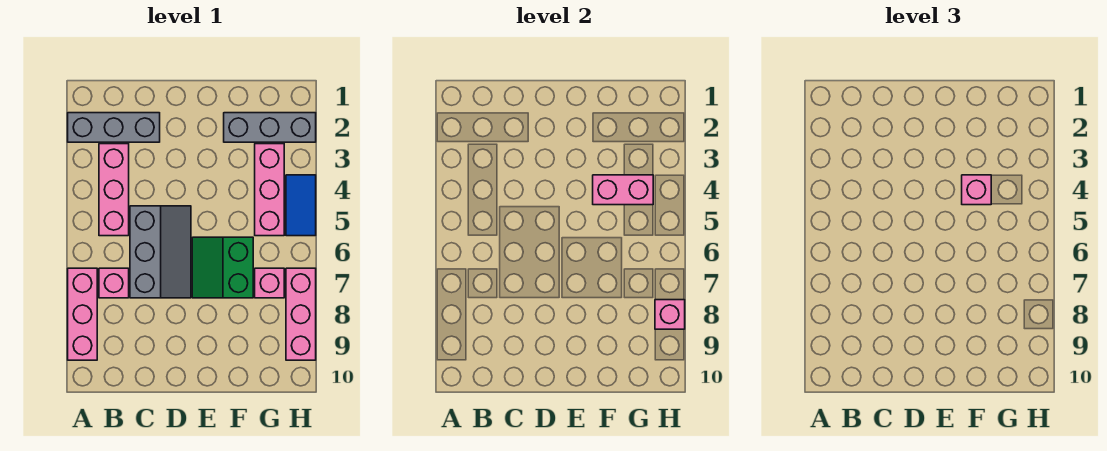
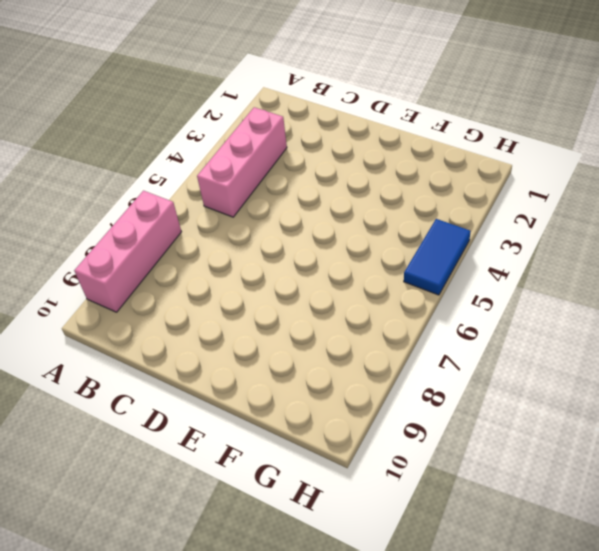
none -> grey 1x3 brick [68,113,160,142]
none -> pink 1x1 brick [99,268,129,298]
none -> grey 2x3 slope [130,206,191,298]

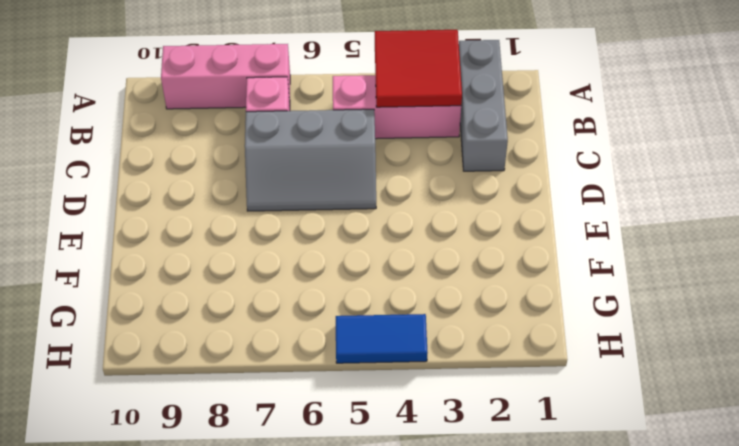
red 2x2 tile [375,30,462,107] -> none
none -> green 2x2 slope [192,237,253,298]
none -> grey 1x3 brick [224,113,316,142]
none -> pink 1x3 brick [255,144,284,236]

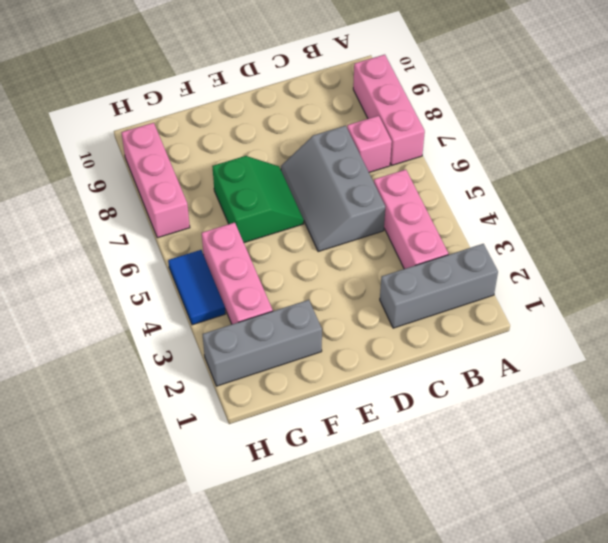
none -> pink 1x1 brick [255,268,284,298]
none -> pink 1x2 brick [593,175,653,205]
none -> pink 1x1 brick [655,300,685,329]

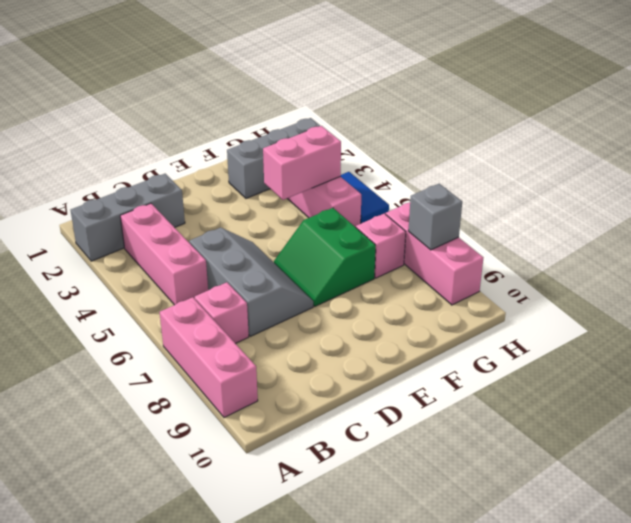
grey 1x1 brick [408,184,462,250] -> pink 1x1 brick [655,300,685,329]
none -> pink 1x1 brick [962,175,991,205]

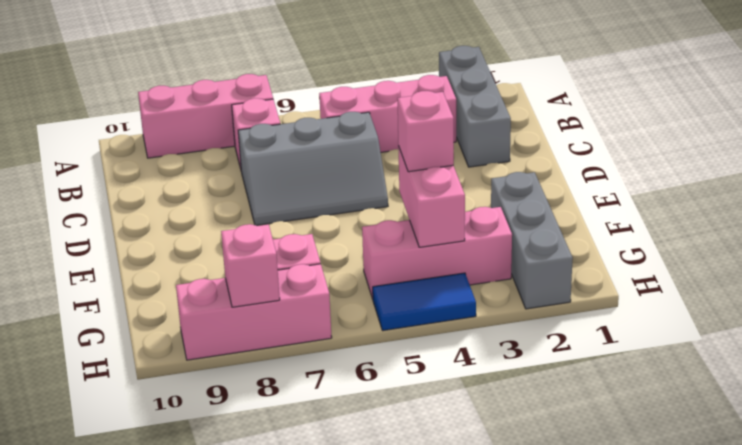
none -> green 2x2 slope [192,237,253,298]

